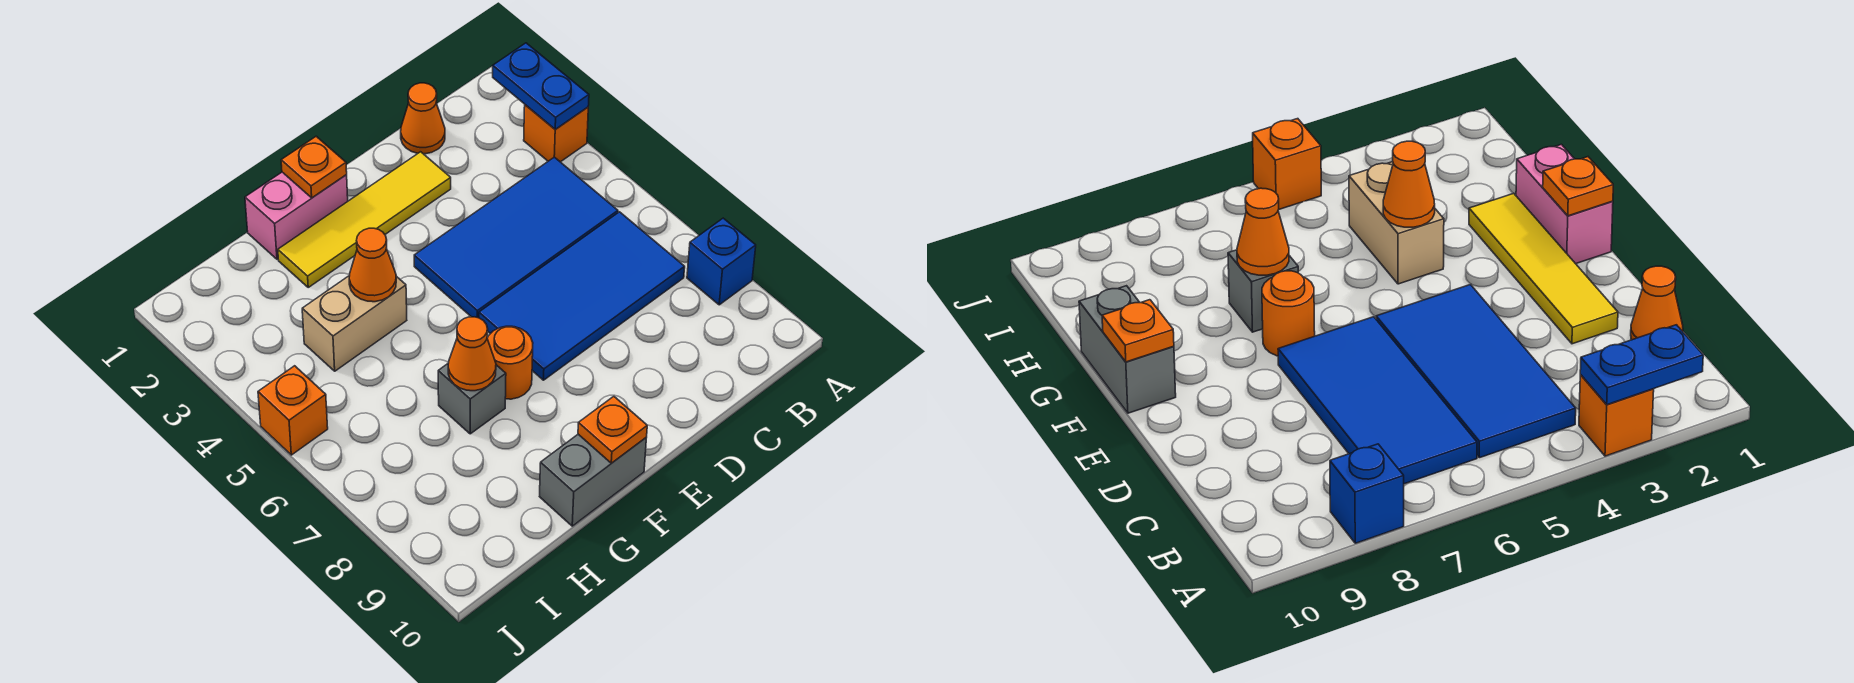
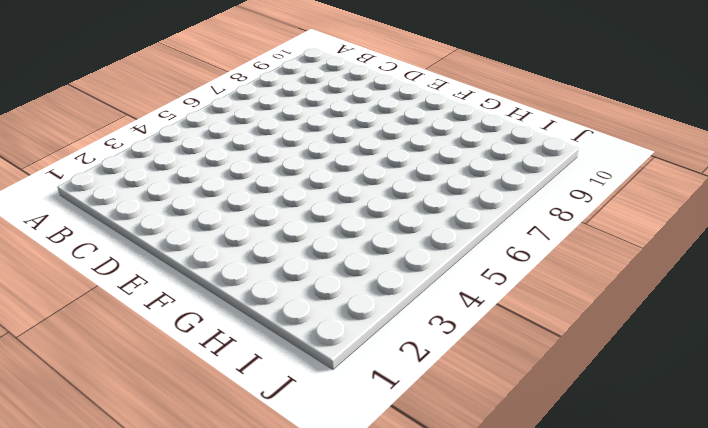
none -> orange 1x1 brick [524,105,588,162]
none -> blue 1x1 brick [687,218,756,305]
none -> blue 2x4 tile [414,157,618,318]

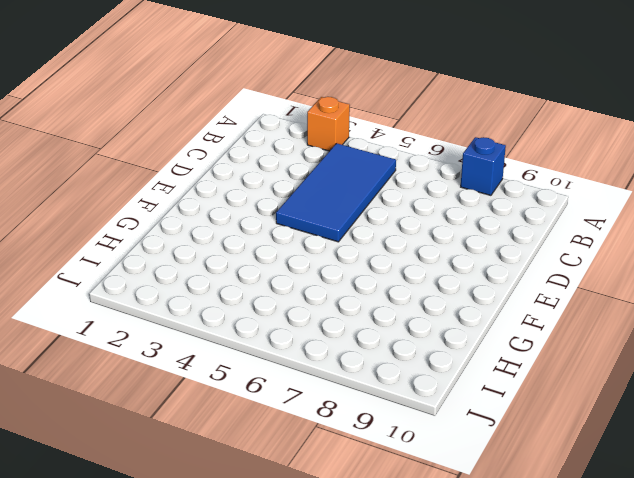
none -> blue 2x4 tile [479,212,685,380]
none -> orange 1x1 cone [401,83,445,154]
none -> yellow 1x4 tile [278,152,451,287]

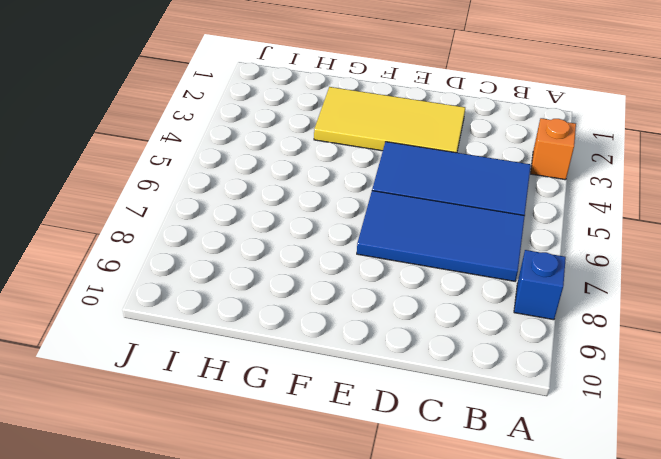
yellow 2x4 tile [314,87,465,153] -> yellow 1x4 tile [278,152,451,287]
none -> orange 1x1 cone [401,83,445,154]
none -> pink 1x2 brick [245,172,348,259]
none -> orange 1x1 round brick [487,326,533,399]

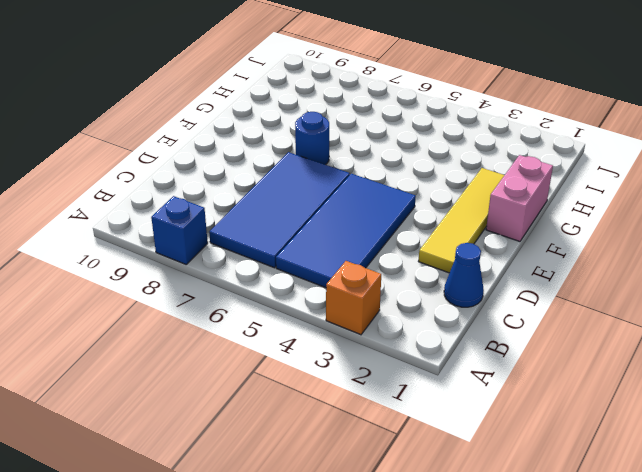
blue 1x1 cone [444,243,484,307] -> orange 1x1 cone [401,83,445,154]
blue 1x1 round brick [295,112,329,165] -> orange 1x1 round brick [487,326,533,399]
none -> grey 1x2 brick [540,434,646,526]
none -> tan 1x2 brick [302,275,407,371]
none -> grey 1x1 brick [438,364,506,434]

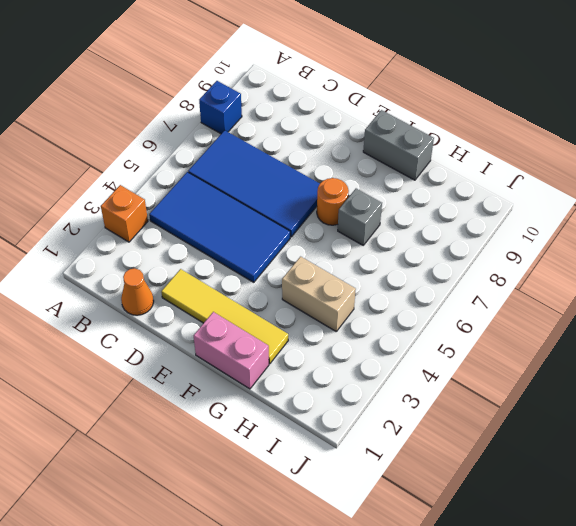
none -> orange 1x1 brick [258,366,328,455]
none -> blue 1x2 plate [493,43,589,129]
none -> orange 1x1 plate [281,136,347,198]

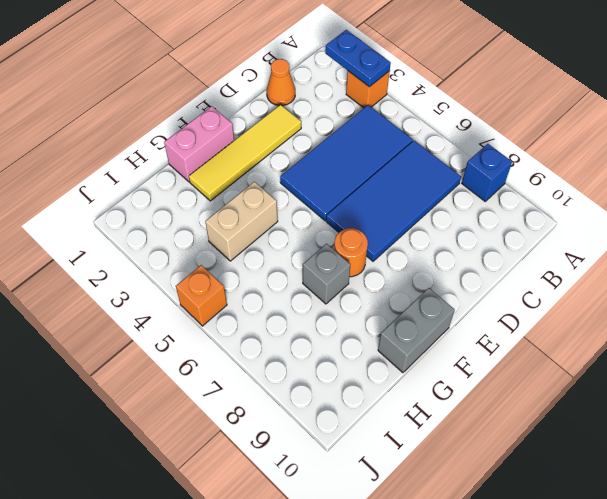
none -> orange 1x1 plate [281,136,347,198]
none -> orange 1x1 plate [578,396,647,463]
none -> orange 1x1 cone [349,228,396,302]

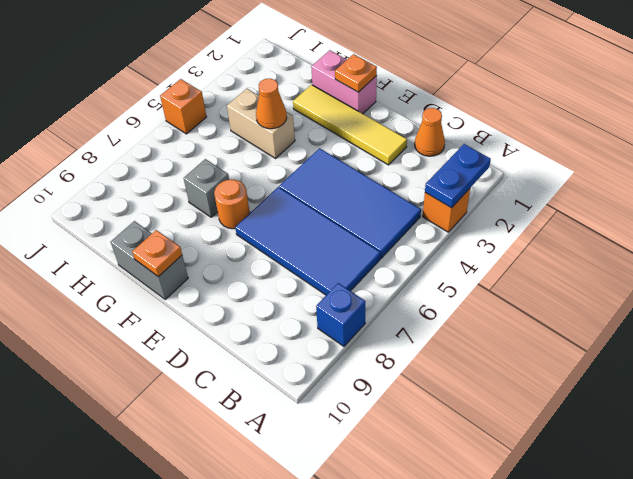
none -> orange 1x1 cone [448,317,496,391]

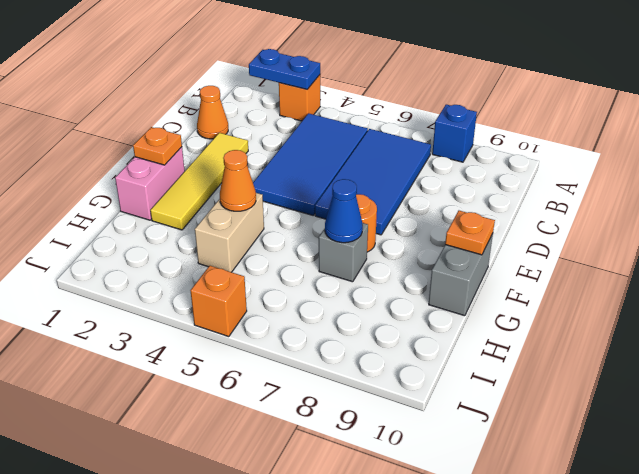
blue 1x1 cone [325,179,363,243] -> orange 1x1 cone [448,317,496,391]

